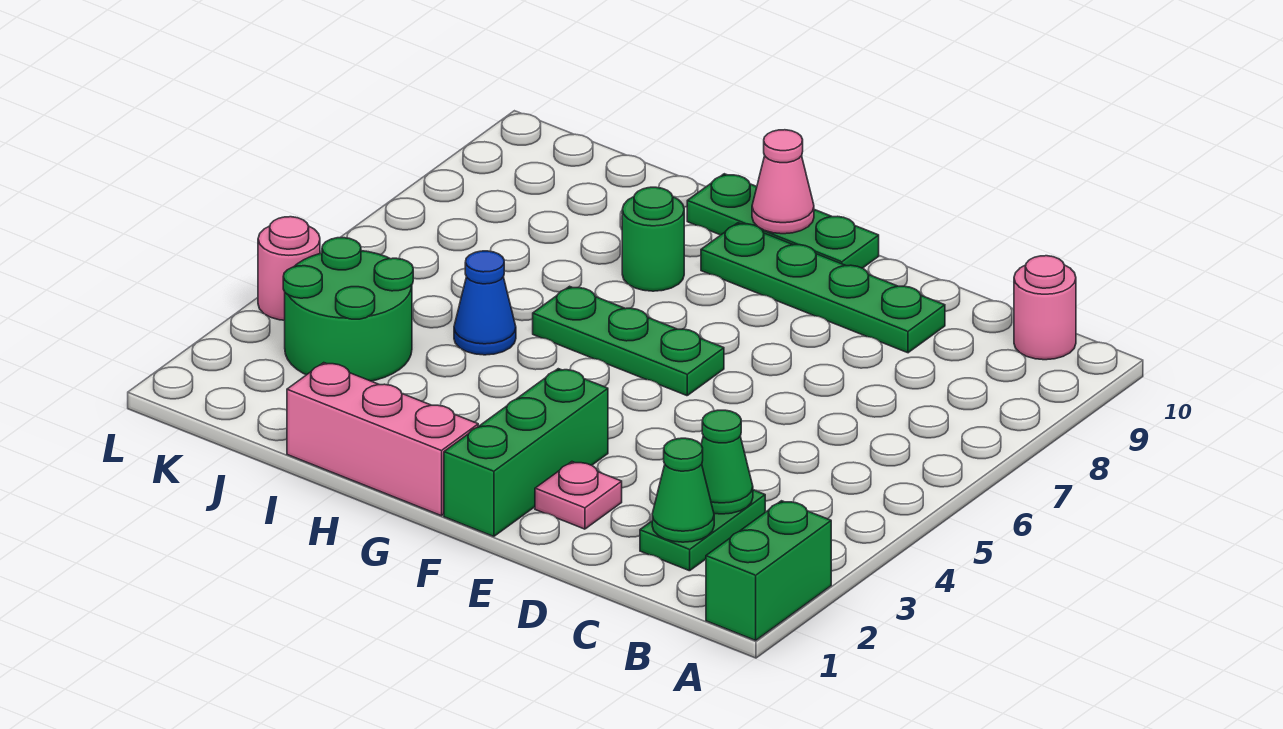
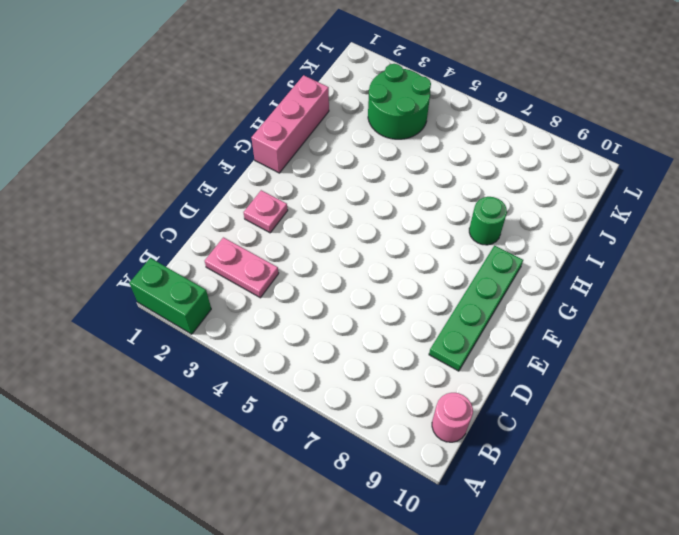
pink 1x2 plate [205,237,279,298] -> green 1x2 plate [640,490,765,571]
none -> green 1x3 brick [444,369,608,536]
none -> green 1x3 plate [533,286,724,396]
none -> green 1x3 plate [687,174,879,268]

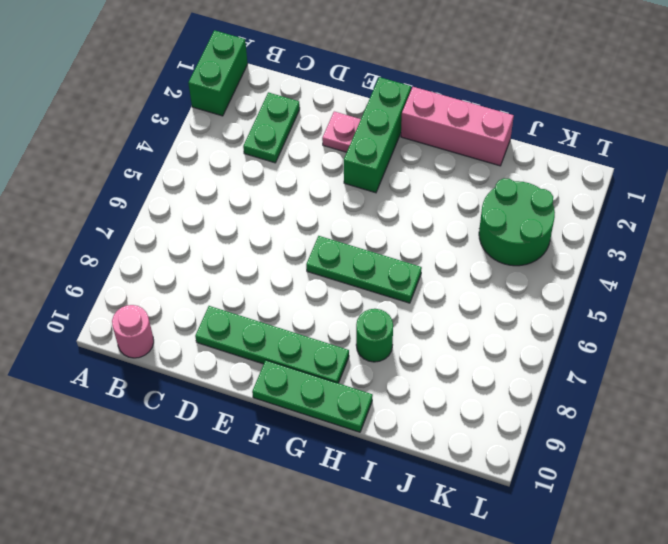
none -> blue 1x1 cone [454,251,516,355]
none -> pink 1x1 round brick [258,217,320,320]
none -> green 1x1 cone [652,438,714,542]

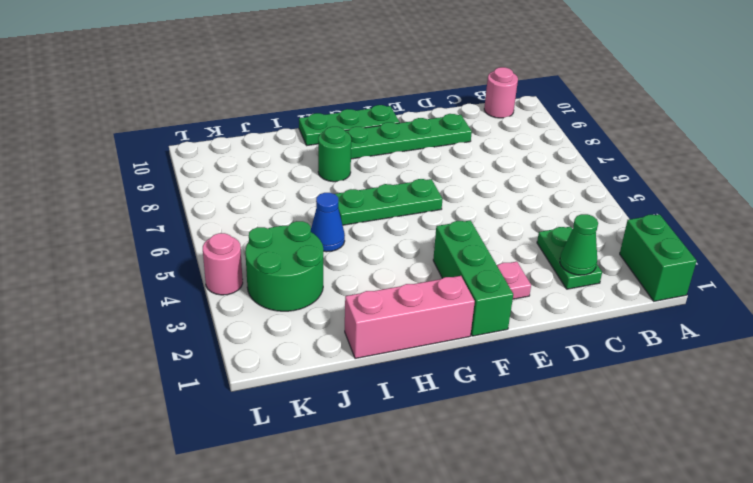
none -> green 1x1 cone [701,410,753,514]
none -> pink 1x1 cone [752,130,814,234]

